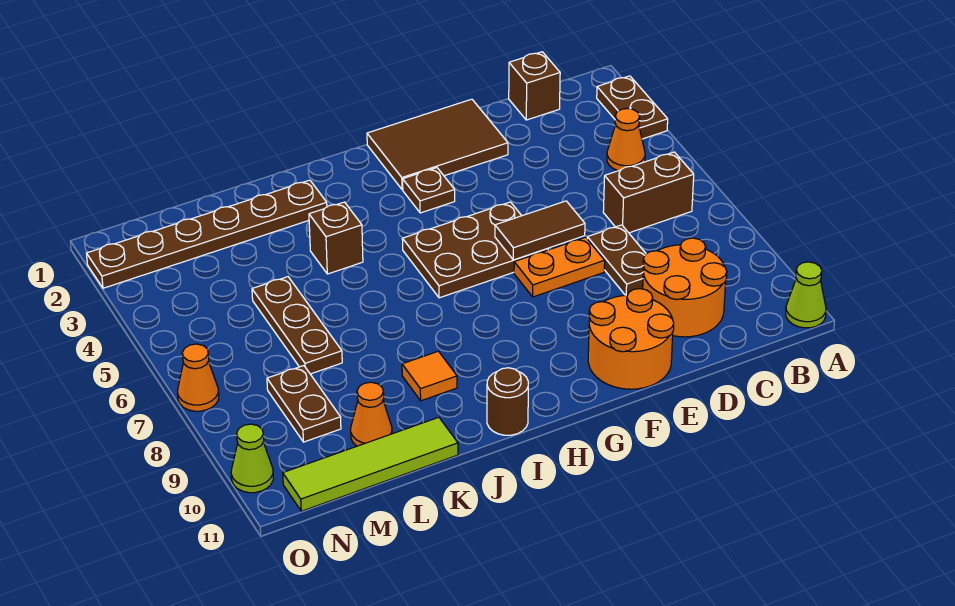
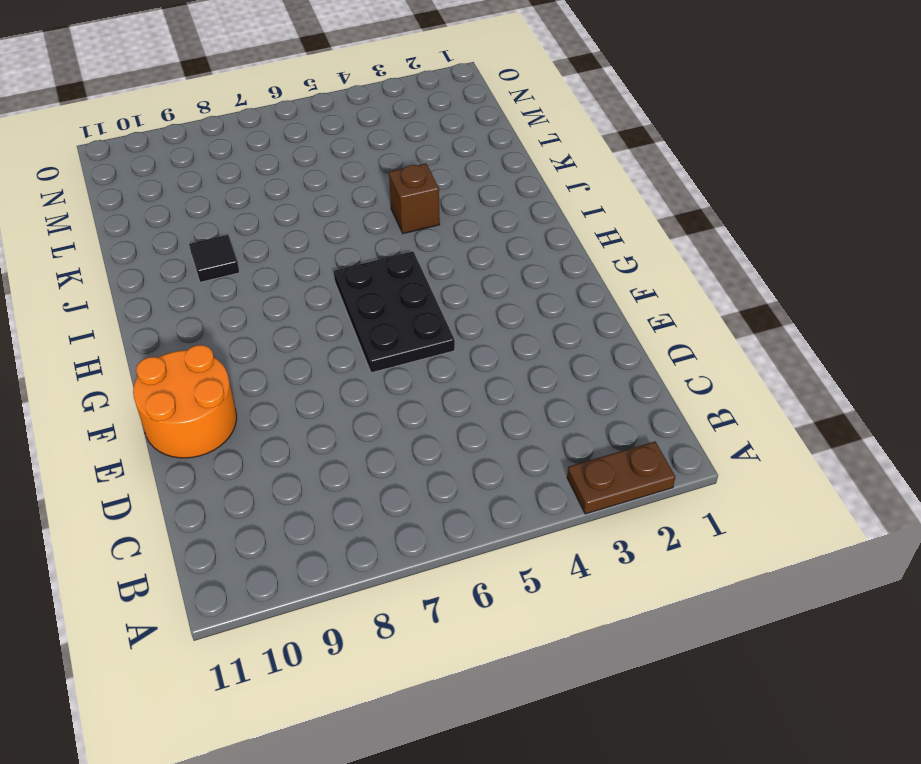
black 2x3 plate [334,251,455,373] -> brown 2x3 plate [402,202,548,298]
black 1x1 tile [189,235,239,282] -> orange 1x1 tile [402,351,457,401]
none -> lime 1x1 cone [786,262,826,328]
none -> orange 1x1 cone [607,108,645,171]
none -> brown 1x2 brick [603,152,694,233]

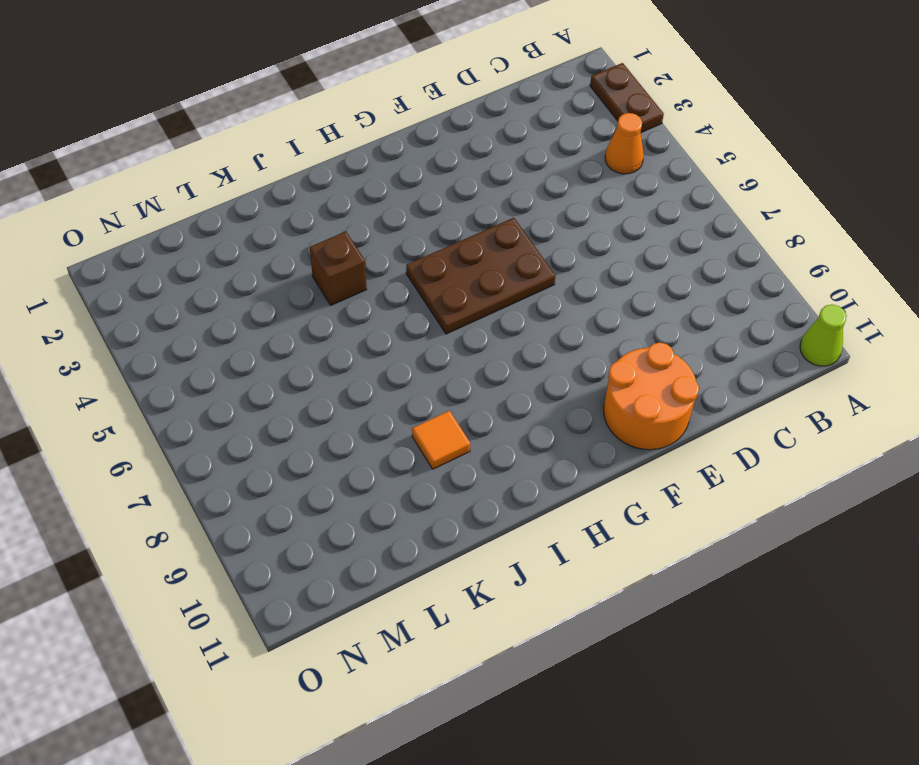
none -> brown 1x2 brick [603,152,694,233]
none -> brown 1x1 brick [509,52,560,120]
none -> orange 2x2 round brick [643,238,727,337]

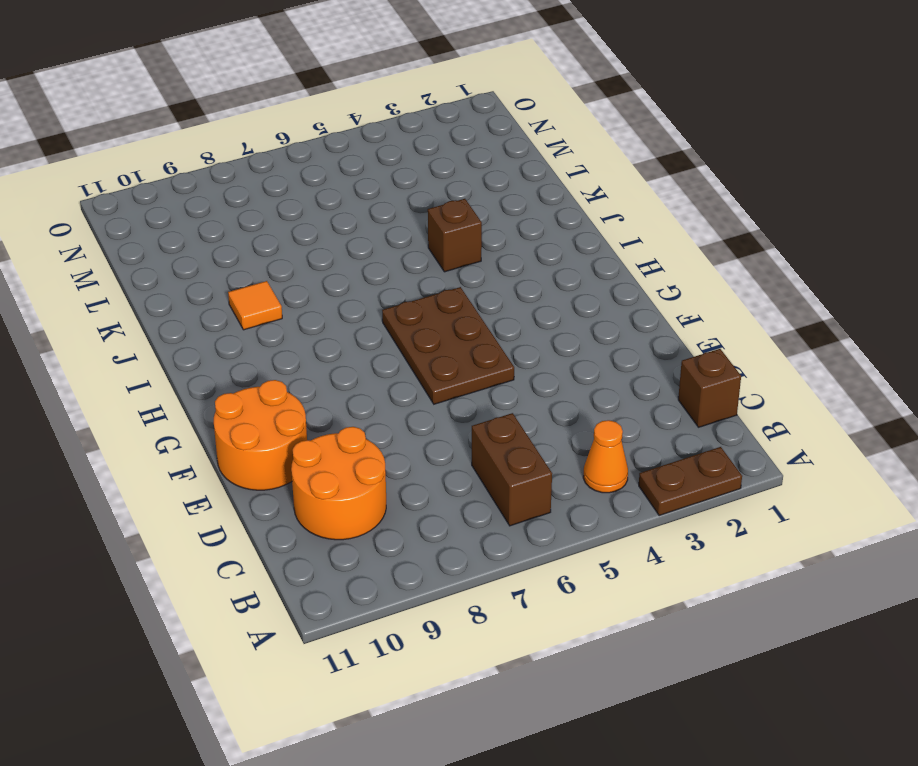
none -> lime 1x1 cone [786,262,826,328]
none -> brown 1x2 plate [587,225,646,295]
none -> brown 2x3 tile [367,99,508,190]

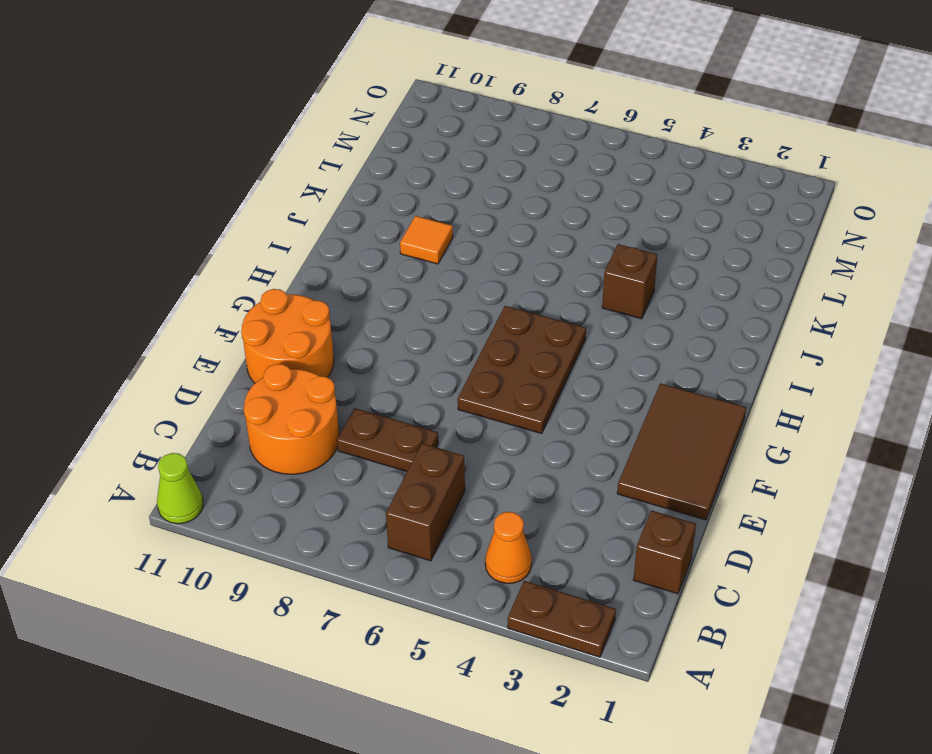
none -> orange 1x2 plate [514,237,605,297]
none -> brown 1x1 plate [403,168,455,213]
none -> brown 1x1 round brick [487,368,528,435]

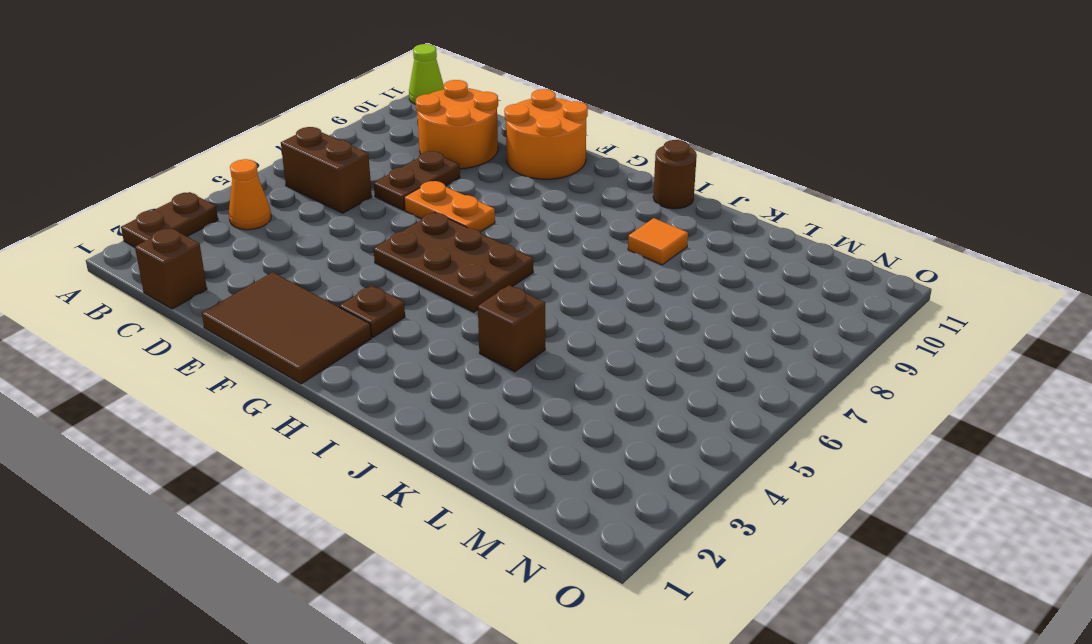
none -> brown 1x6 plate [86,180,327,288]
none -> lime 1x4 tile [283,417,458,511]
none -> brown 1x3 plate [252,277,342,374]

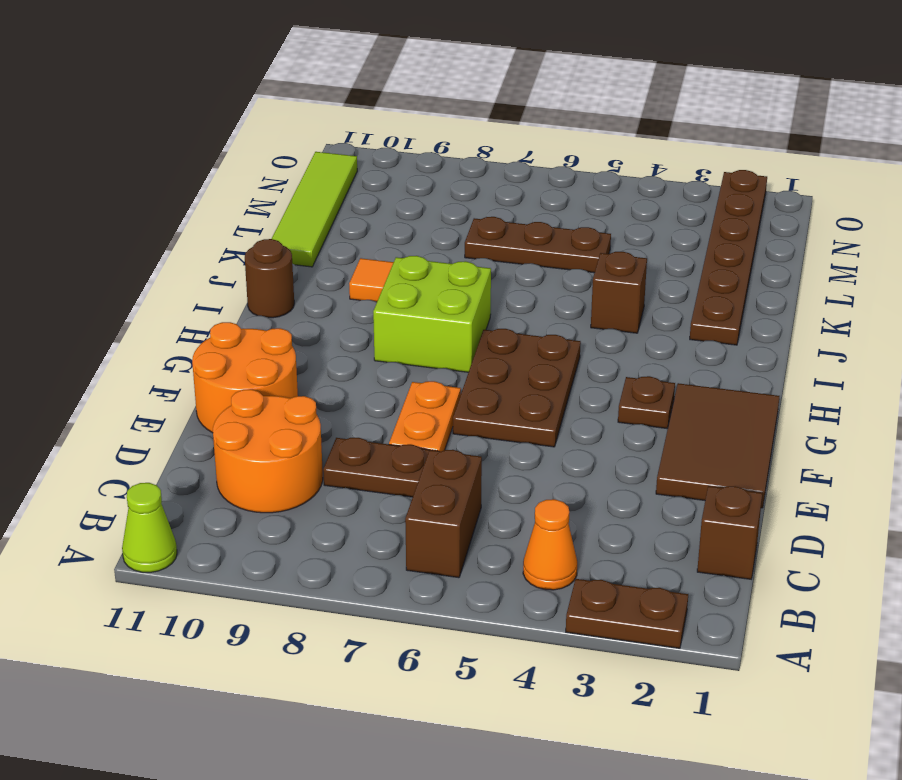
lime 2x2 brick [373,256,491,372] -> none
none -> orange 1x1 cone [351,382,392,446]
none -> brown 1x2 plate [267,366,341,442]
none -> orange 1x1 cone [178,344,219,411]

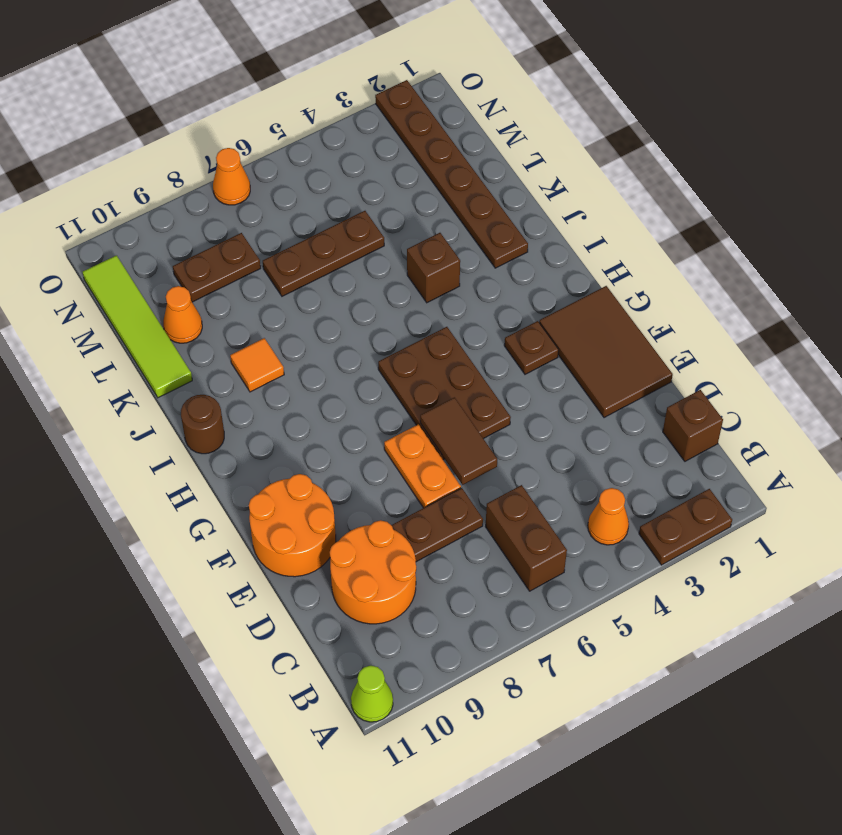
none -> lime 1x1 cone [231,424,273,493]

